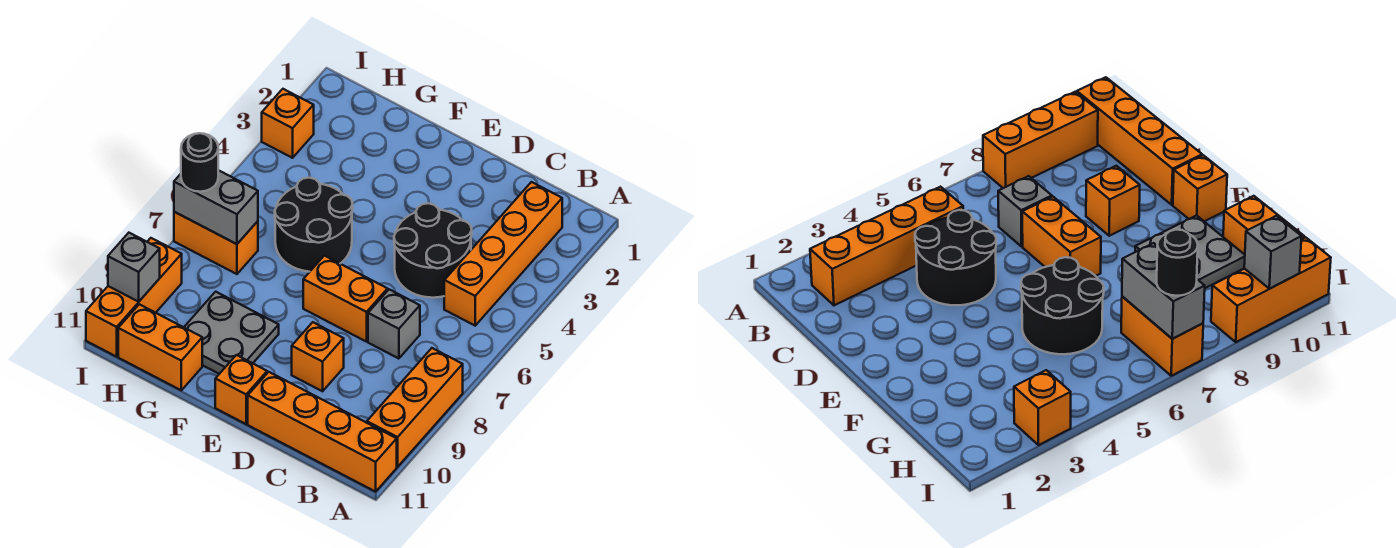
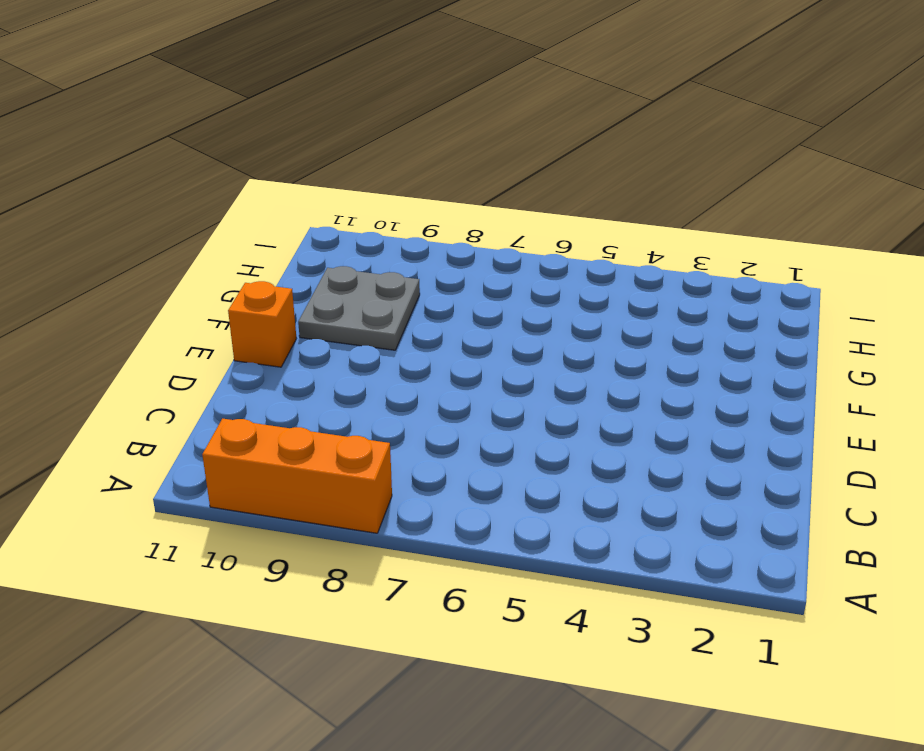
none -> orange 1x4 brick [248,372,397,492]
none -> orange 1x4 brick [444,182,562,326]
none -> black 2x2 round brick [394,203,472,298]

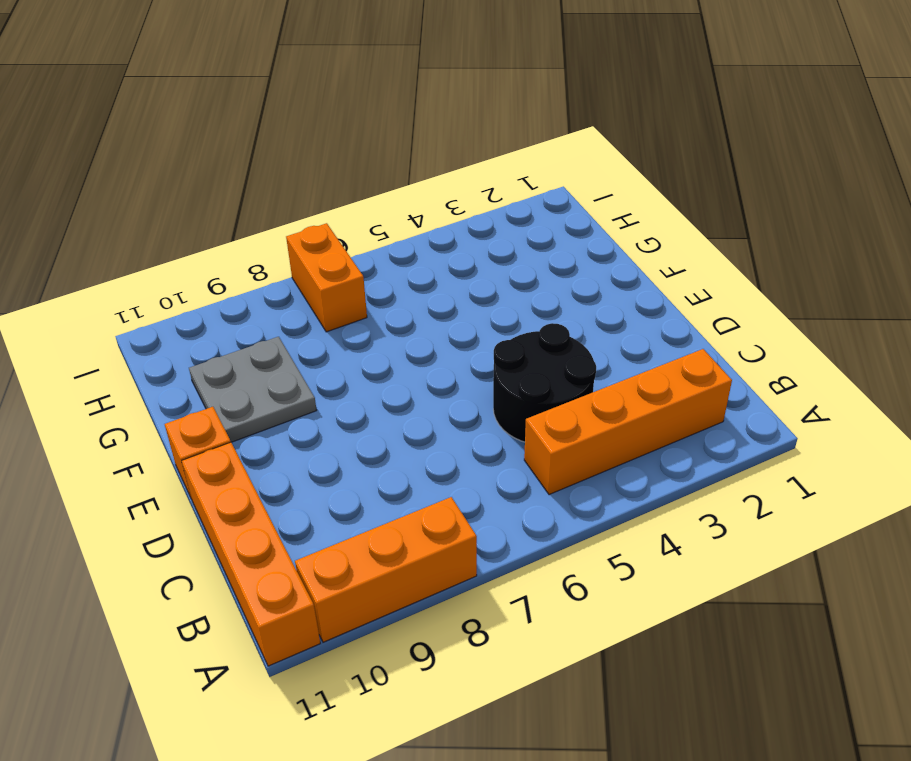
none -> grey 1x1 brick [368,289,420,359]
none -> orange 1x2 brick [303,256,388,342]
none -> orange 1x1 brick [292,322,344,391]

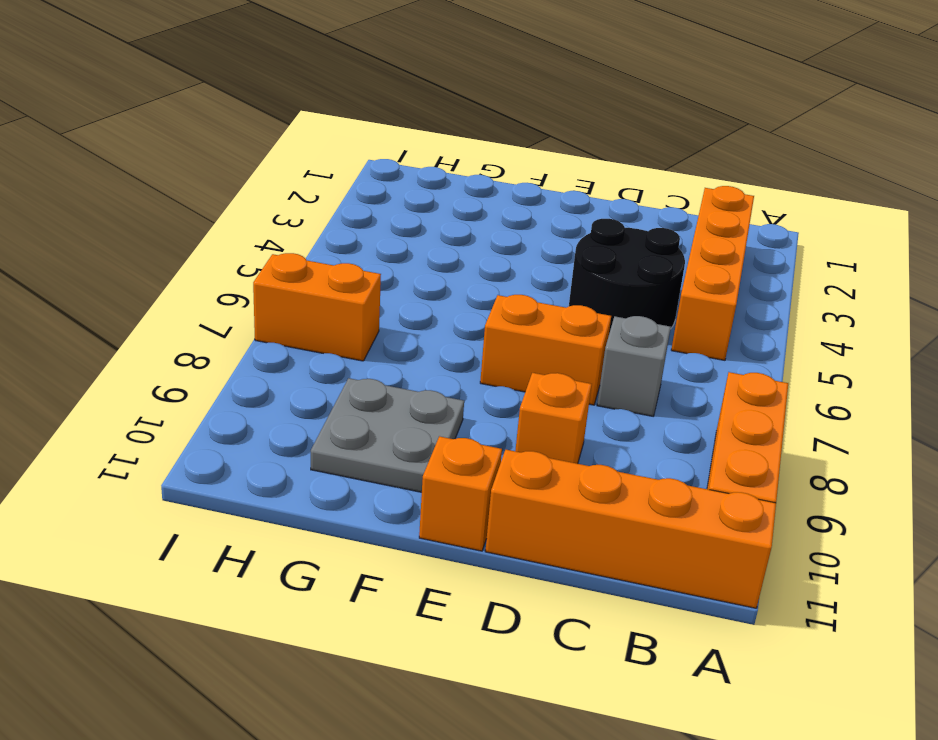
none -> black 2x2 round brick [275,178,353,272]
none -> orange 1x2 brick [118,304,202,390]
none -> orange 1x1 brick [262,89,314,158]

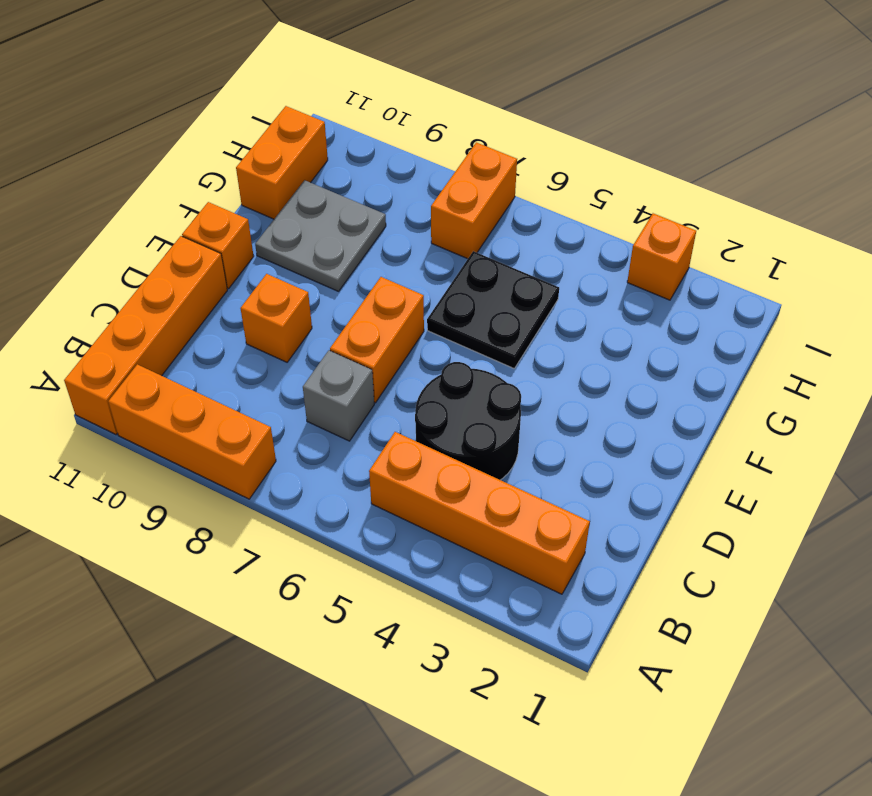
black 2x2 plate [427,251,559,368] -> black 2x2 round brick [275,178,353,272]
none -> orange 1x3 brick [86,238,182,357]
none -> grey 1x2 brick [174,170,258,244]
none -> grey 1x1 brick [108,233,160,302]

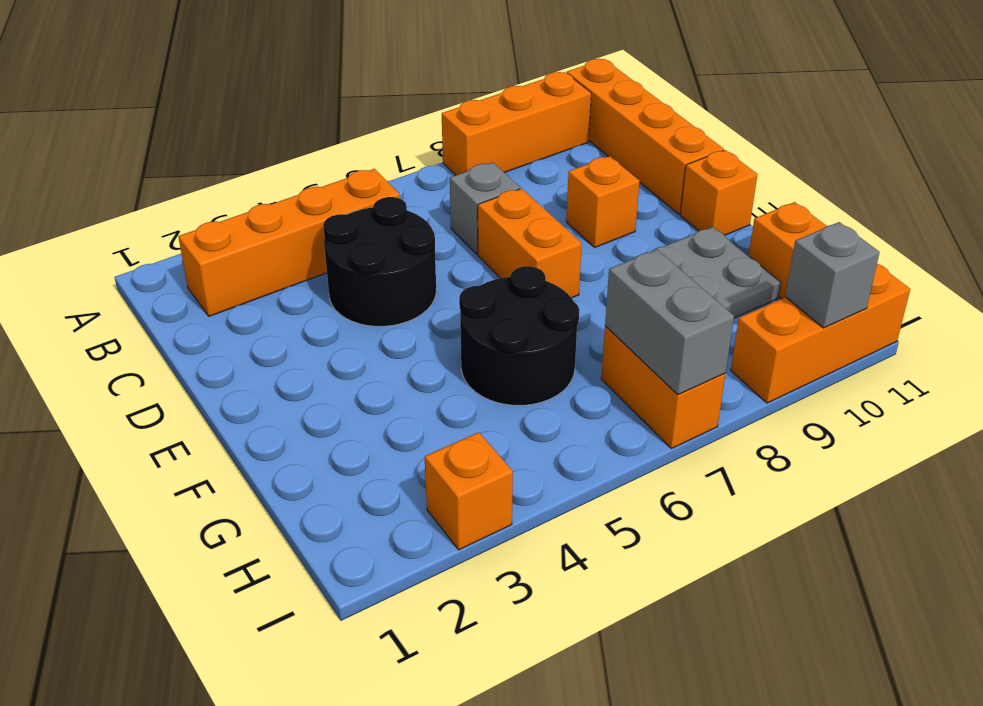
none -> black 1x1 round brick [181,133,218,192]

